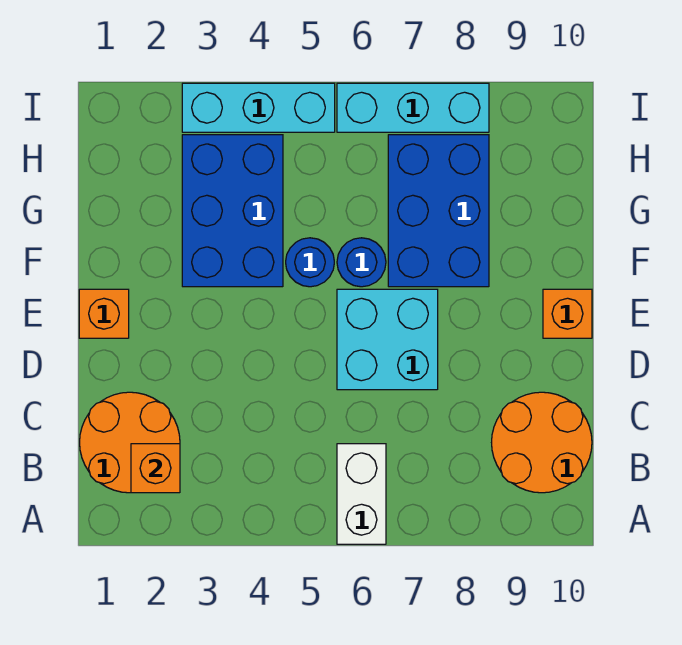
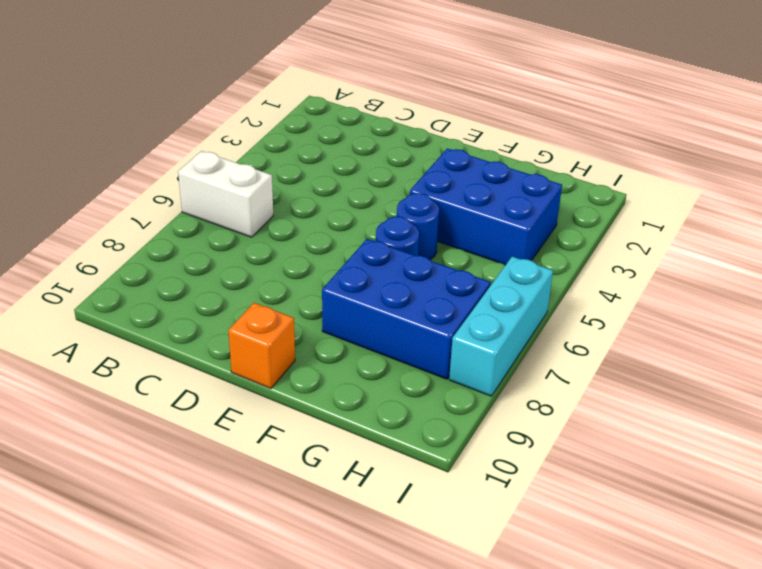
none -> orange 2x2 round brick [80,392,180,493]
none -> orange 2x2 round brick [492,392,592,493]
none -> cyan 2x2 brick [337,289,438,390]

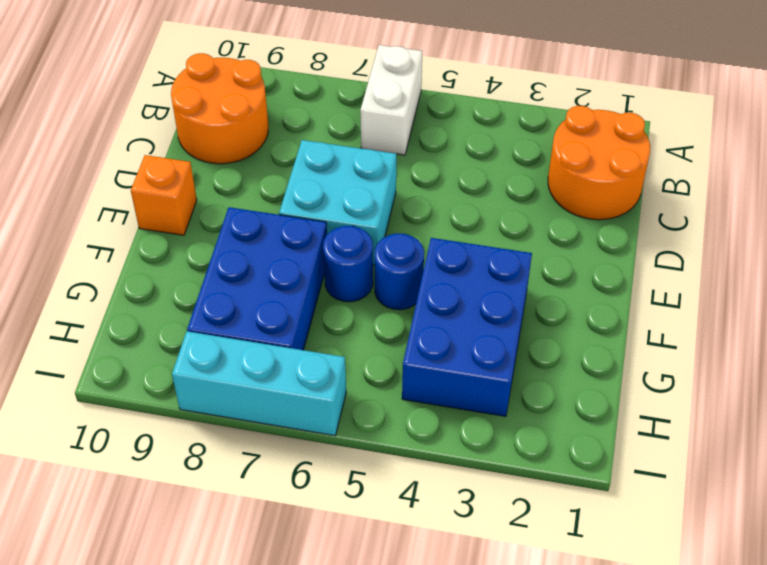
none -> orange 1x1 brick [79,289,129,338]
none -> cyan 1x3 brick [182,83,335,132]
none -> orange 1x1 brick [131,444,180,493]

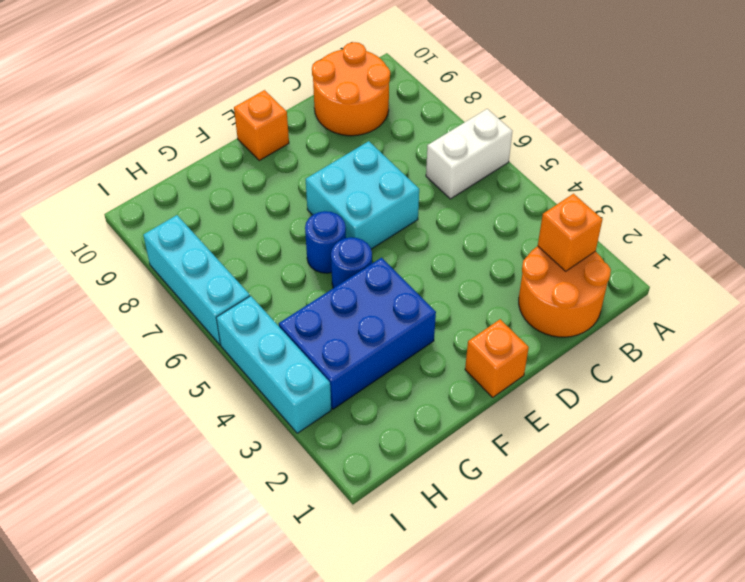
none -> blue 2x3 brick [388,135,489,287]

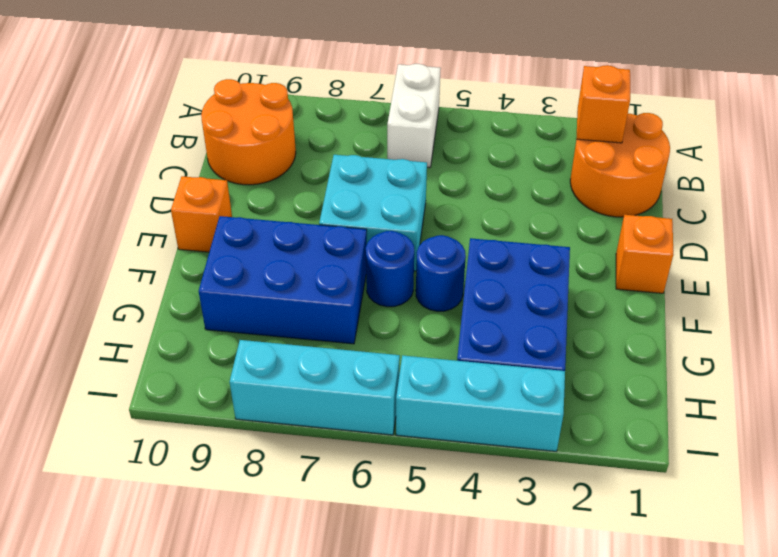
blue 2x3 brick [199,216,367,344] -> blue 2x3 brick turned to [388,135,489,287]

